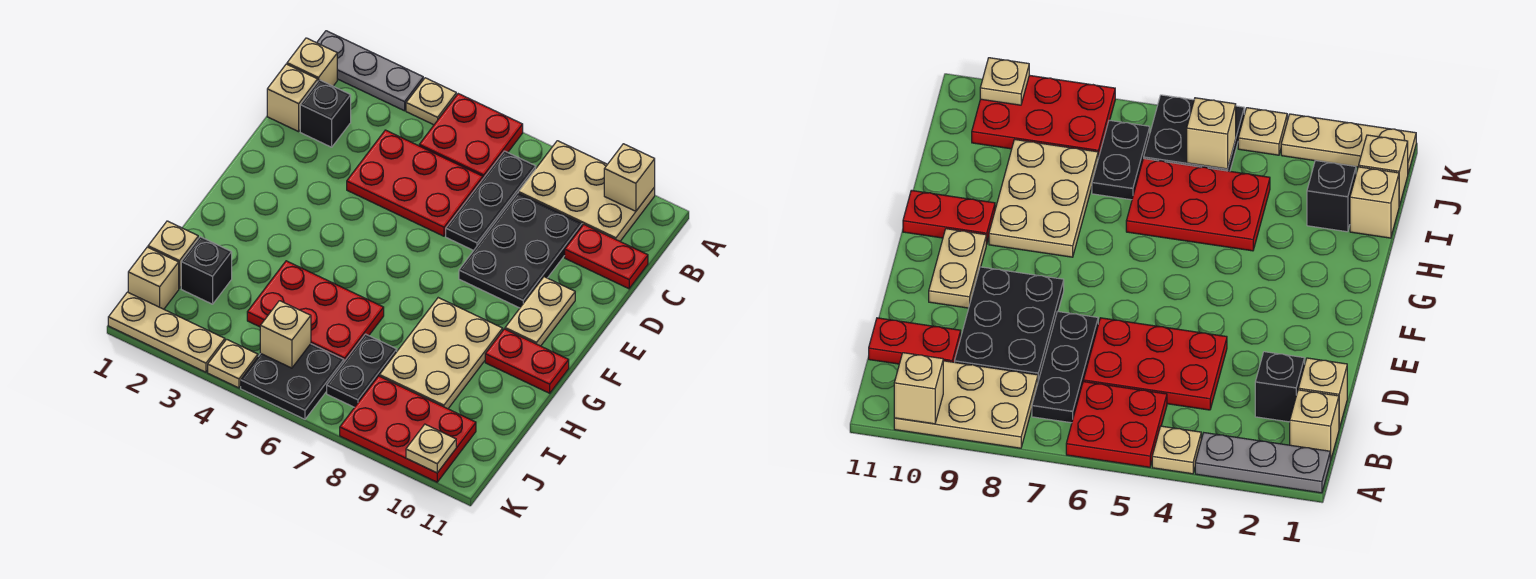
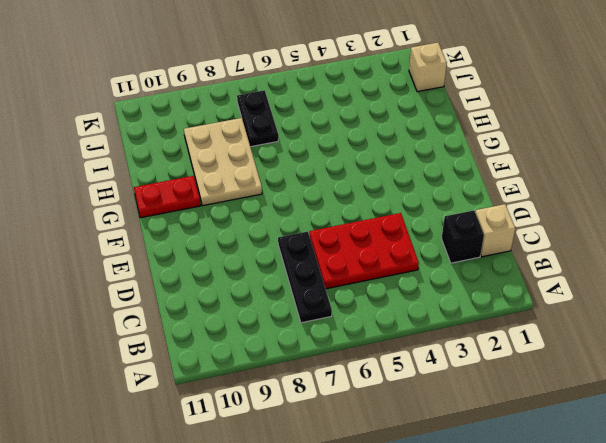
none -> grey 1x3 plate [317,31,423,111]
none -> tan 1x1 plate [406,78,456,125]
none -> red 2x2 plate [419,94,523,178]

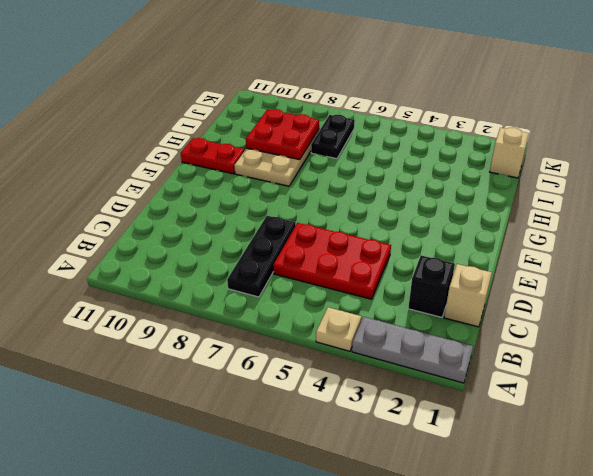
red 2x2 plate [246,109,319,160] -> red 2x2 plate moved to [419,94,523,178]
none -> tan 2x3 plate [518,141,655,241]
none -> tan 1x1 brick [287,38,337,86]
none -> black 2x3 plate [459,193,582,308]

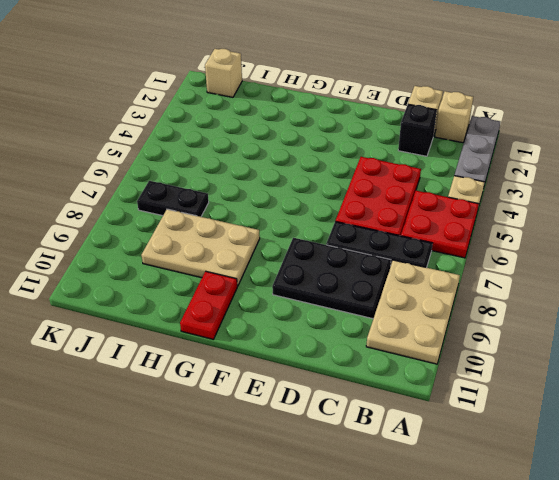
none -> red 1x2 plate [565,224,648,289]
none -> tan 1x2 plate [505,277,575,346]
none -> red 2x3 plate [247,261,384,361]

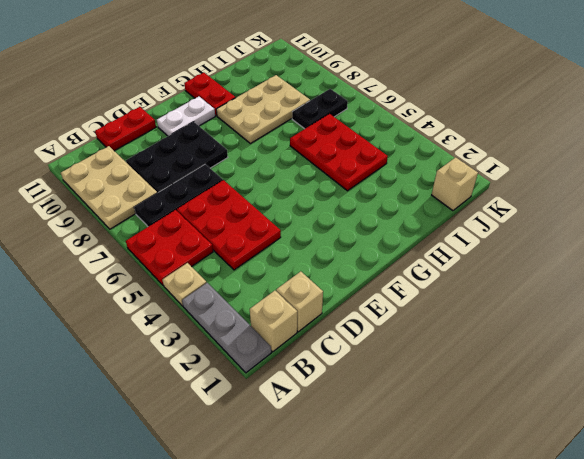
red 1x2 plate [95,107,156,151] -> red 1x2 plate turned to [565,224,648,289]
white 1x2 plate [157,96,215,136] -> tan 1x2 plate [505,277,575,346]
none -> black 1x1 brick [300,80,351,147]
none -> tan 1x1 brick [148,221,198,289]
none -> black 1x1 brick [181,237,232,304]

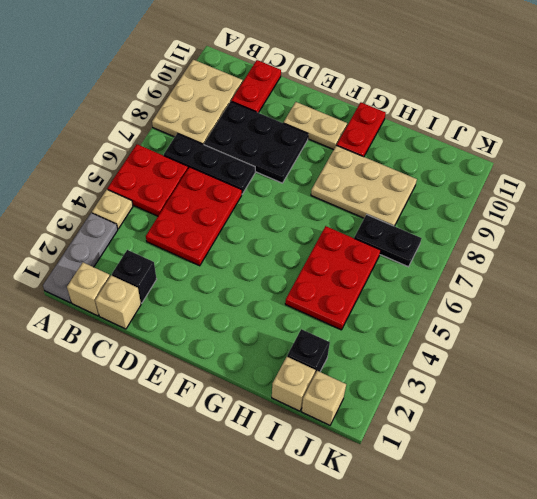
none -> black 2x2 plate [241,344,344,419]
none -> red 2x3 plate [340,376,476,482]
none -> tan 1x3 plate [108,292,225,372]

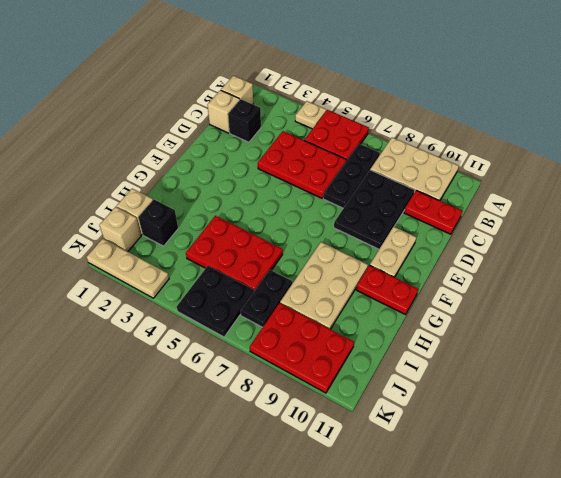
none -> grey 1x3 plate [317,31,423,111]
none -> tan 1x1 plate [208,339,258,388]
none -> tan 1x1 brick [604,144,655,211]

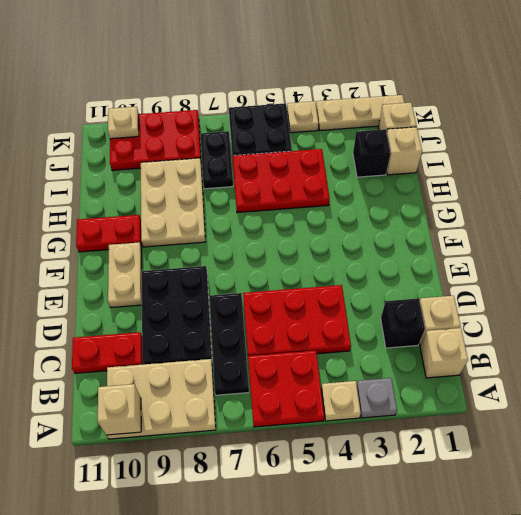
grey 1x1 plate [357,378,397,418] -> grey 1x3 plate [317,31,423,111]
none -> tan 1x1 brick [260,301,311,368]

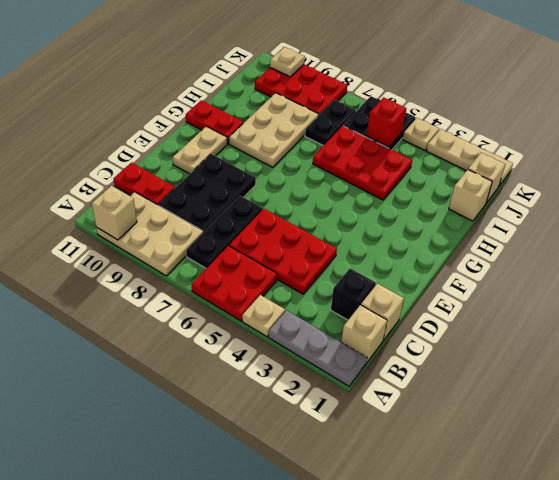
red 1x1 brick [367,97,406,147] -> tan 1x1 brick [260,301,311,368]
none -> black 1x1 brick [181,237,232,304]

